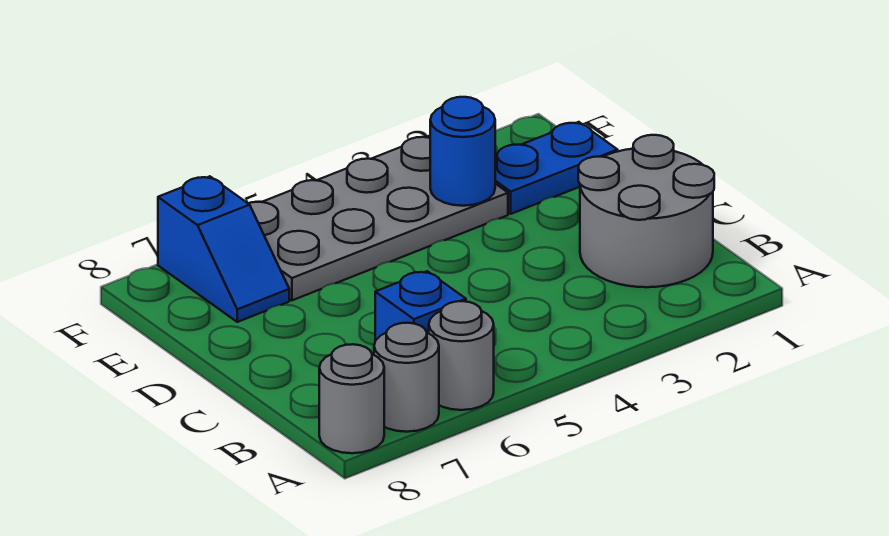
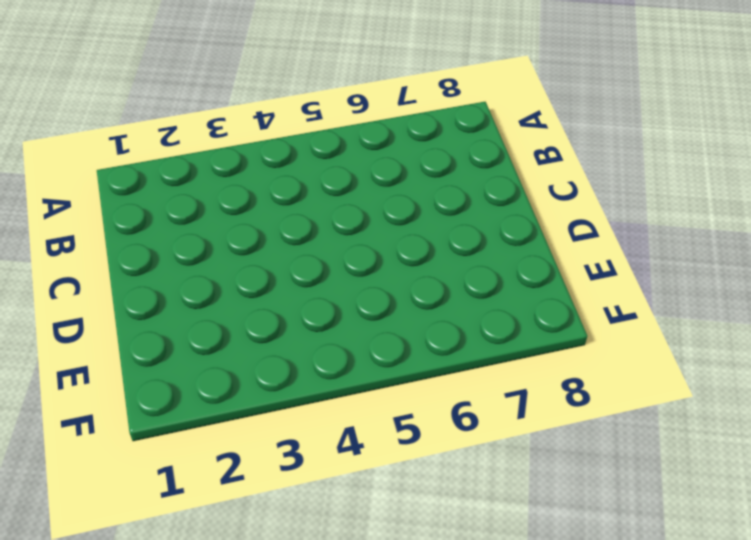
none -> grey 1x1 round brick [429,301,494,410]
none -> grey 1x1 round brick [374,323,439,432]

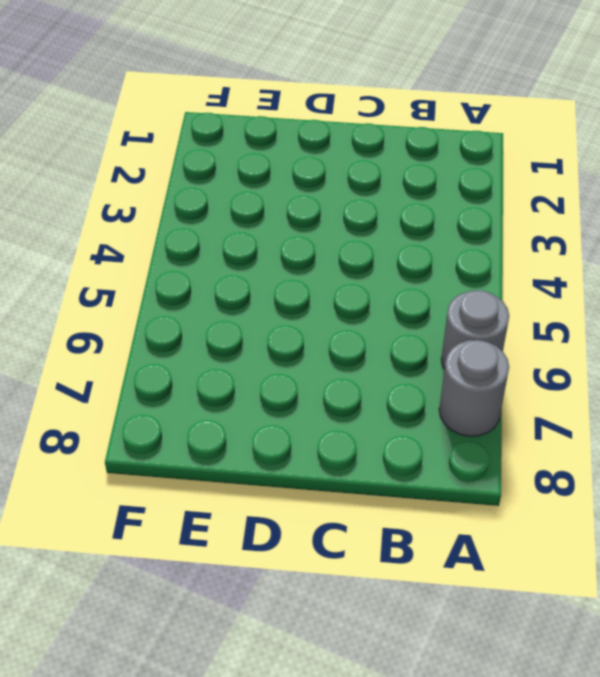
none -> grey 1x1 round brick [319,344,384,453]
none -> grey 2x2 round brick [578,135,714,287]

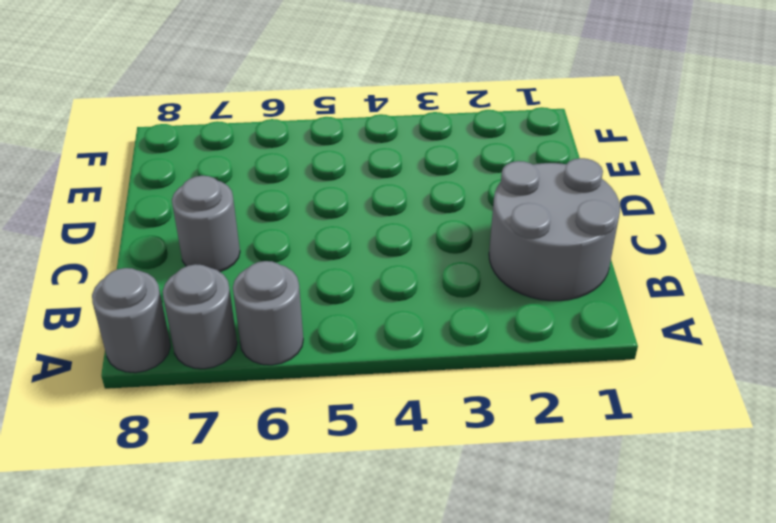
grey 1x1 round brick [172,176,240,272] -> none
none -> blue 1x1 brick [375,271,466,341]
none -> blue 1x2 plate [495,122,618,214]

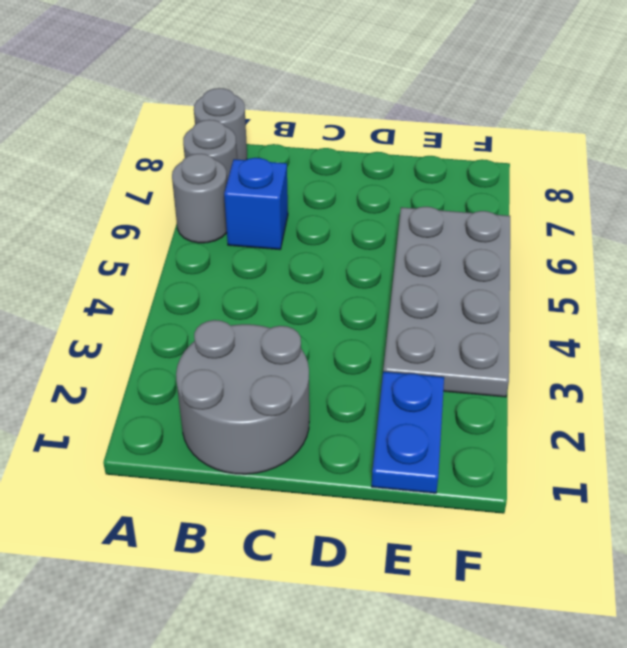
none -> blue 1x2 slope [158,176,289,322]
none -> blue 1x1 round brick [430,97,495,206]

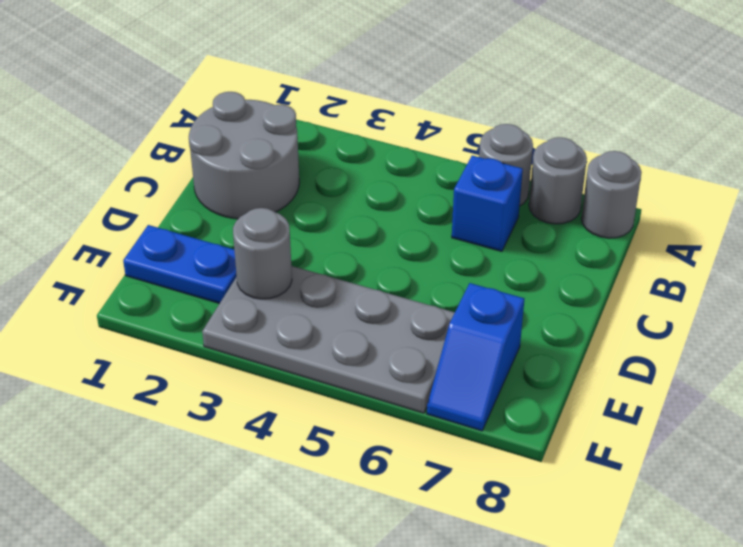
grey 1x1 round brick [233,208,292,299] -> blue 1x1 round brick [430,97,495,206]
blue 1x2 slope [427,283,524,431] -> blue 1x2 slope turned to [158,176,289,322]

